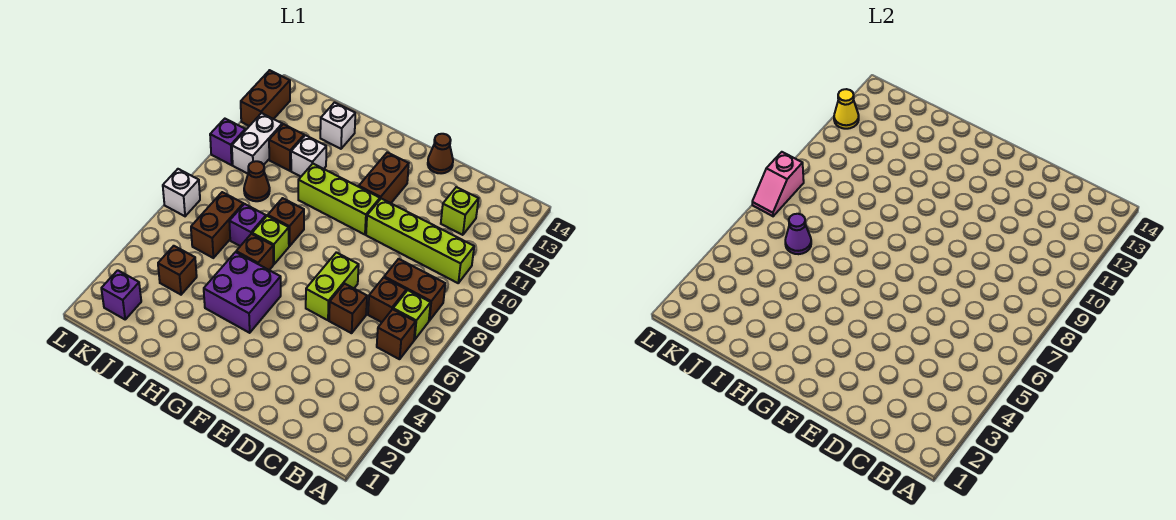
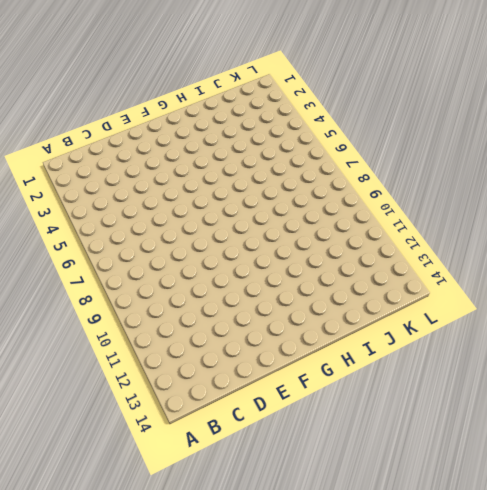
none -> brown 1x1 brick [377,309,416,359]
none -> lime 1x1 brick [393,290,431,340]
none -> brown 1x2 brick [384,259,445,321]
none -> lime 1x4 brick [366,199,474,283]

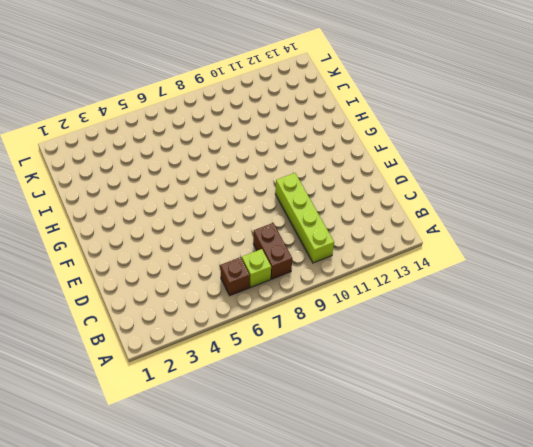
none -> brown 1x1 brick [368,277,406,322]
none -> lime 1x1 brick [441,187,479,235]
none -> brown 1x1 brick [329,284,367,333]
none -> lime 1x2 brick [306,252,359,320]

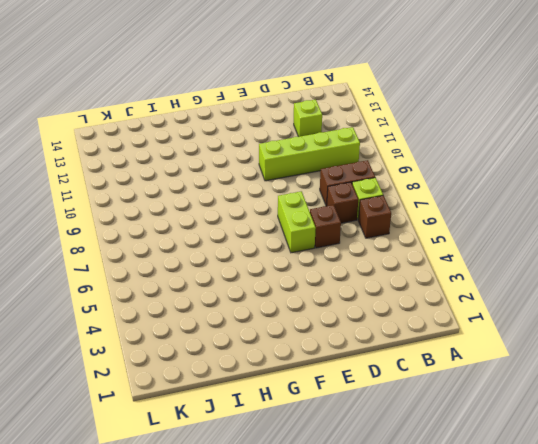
none -> brown 1x1 cone [428,134,453,173]
none -> lime 1x3 brick [298,164,380,235]
none -> brown 1x2 brick [359,152,409,203]
none -> purple 2x2 brick [204,252,281,333]

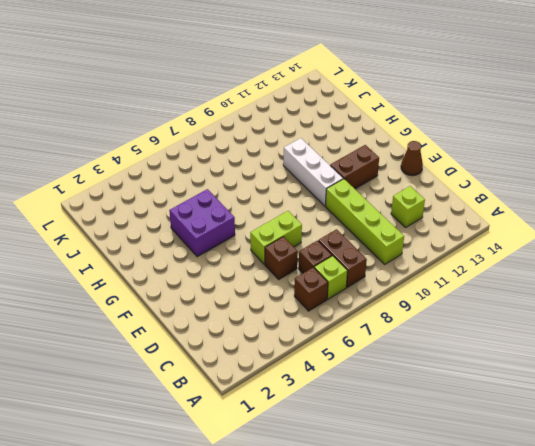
white 1x3 brick [283,138,343,206] -> lime 1x3 brick [298,164,380,235]
none -> brown 1x1 brick [236,234,273,270]
none -> lime 1x1 brick [252,216,289,264]
none -> brown 1x1 brick [268,198,304,246]
none -> purple 1x1 brick [229,204,266,246]

